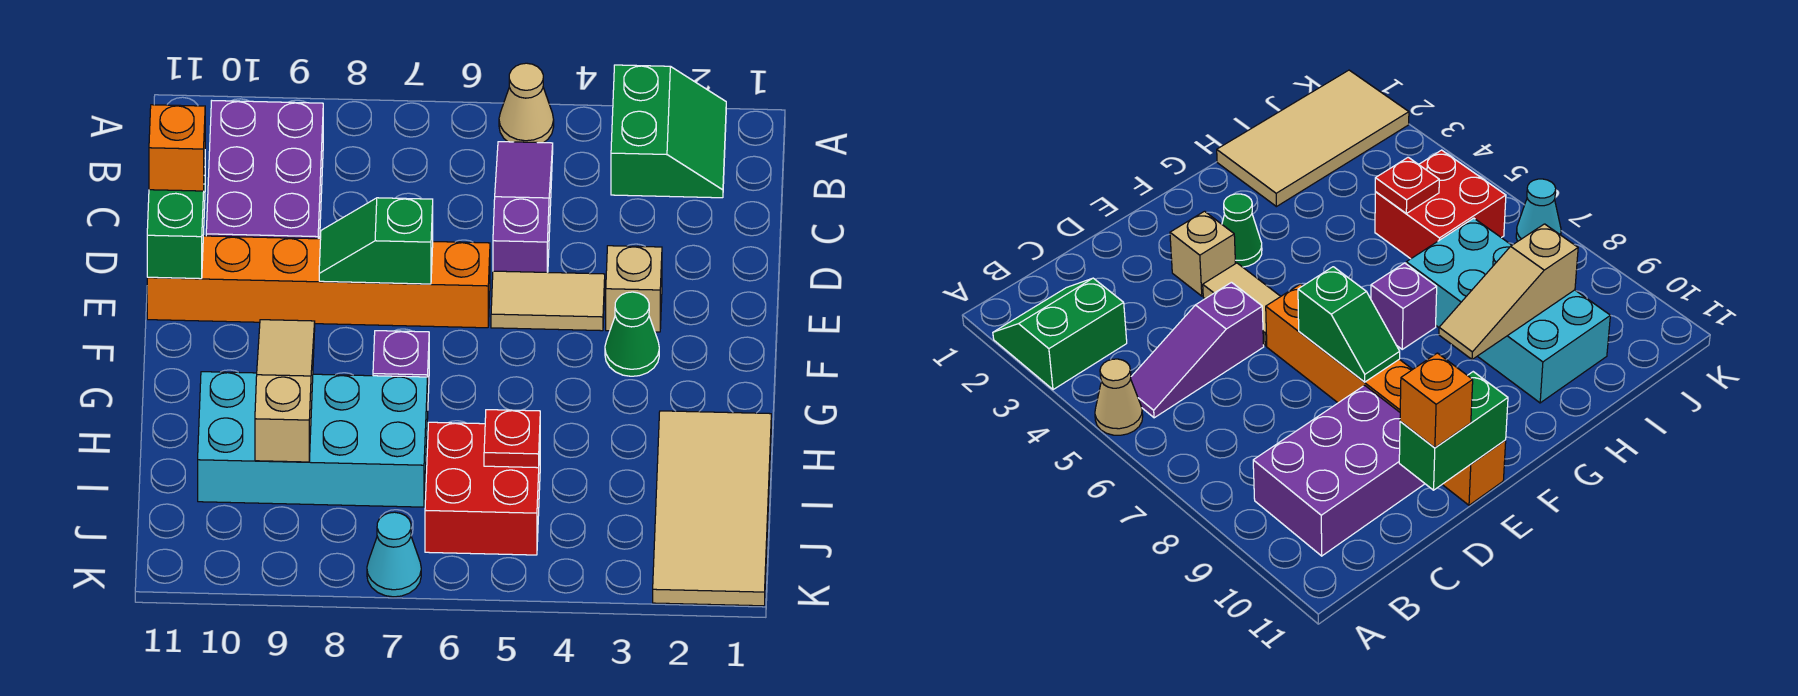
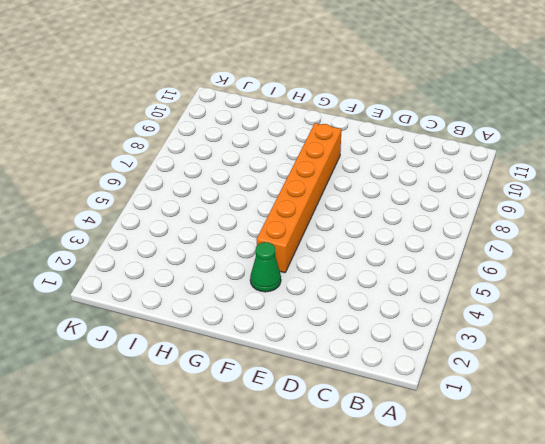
orange 1x6 brick [256,123,342,273] -> orange 1x6 brick moved to [147,236,490,328]
none -> green 2x2 slope [611,65,726,198]
none -> tan 1x1 cone [499,63,554,143]
none -> purple 1x3 slope [493,142,553,272]

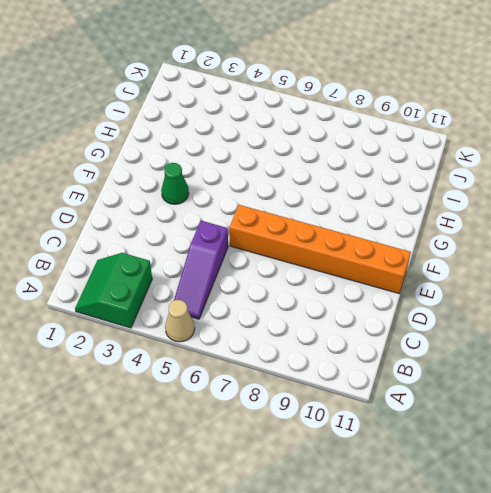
none -> purple 2x3 brick [206,101,323,239]
none -> tan 1x1 brick [606,246,662,332]
none -> tan 1x2 tile [491,271,605,331]

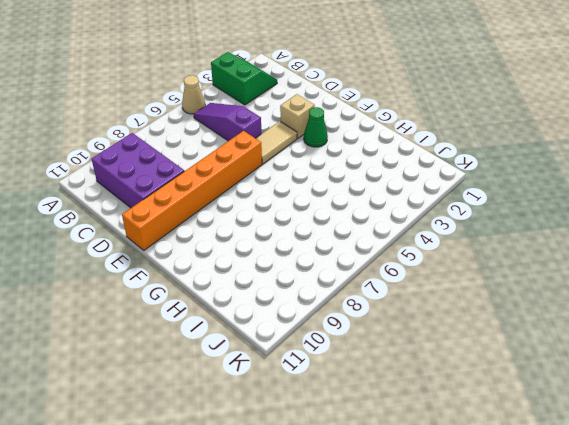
none -> purple 1x1 brick [373,331,429,393]
none -> tan 2x4 tile [653,411,771,606]
none -> cyan 2x4 brick [198,372,428,507]

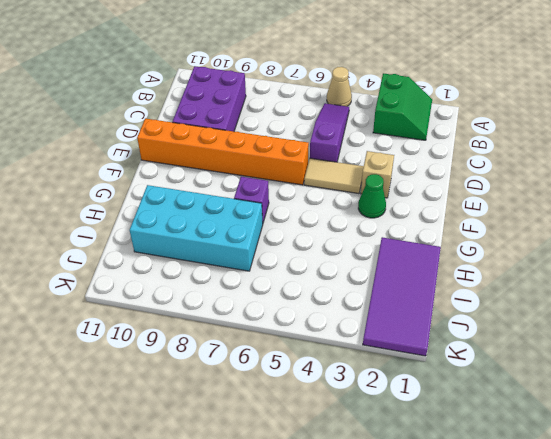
purple 2x4 tile [363,237,441,356] -> tan 2x4 tile [653,411,771,606]
none -> red 2x2 brick [425,422,540,555]
none -> cyan 1x1 cone [367,512,421,597]
none -> green 1x2 brick [147,167,205,279]

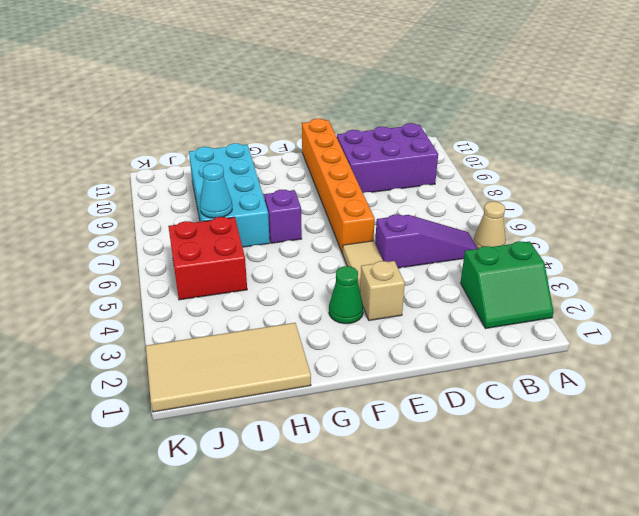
cyan 1x1 cone [200,164,232,218] -> cyan 1x1 cone moved to [367,512,421,597]
none -> green 1x2 brick [147,167,205,279]
none -> green 1x2 slope [319,198,433,284]
none -> tan 1x3 slope [255,320,315,462]

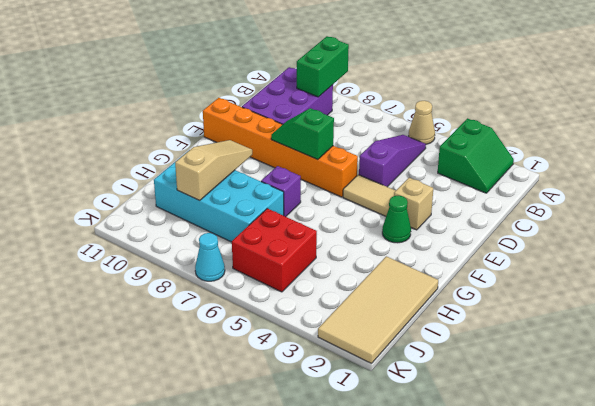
green 1x2 brick [297,36,349,97] -> green 1x2 brick moved to [147,167,205,279]
none -> red 1x1 plate [484,410,540,468]
none -> orange 1x1 brick [149,105,205,191]

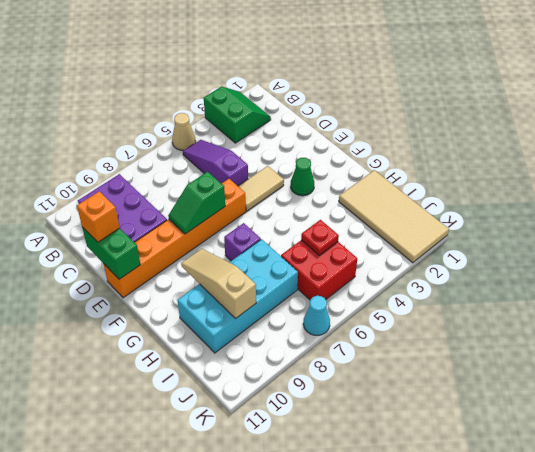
none -> tan 1x1 brick [606,246,662,332]

